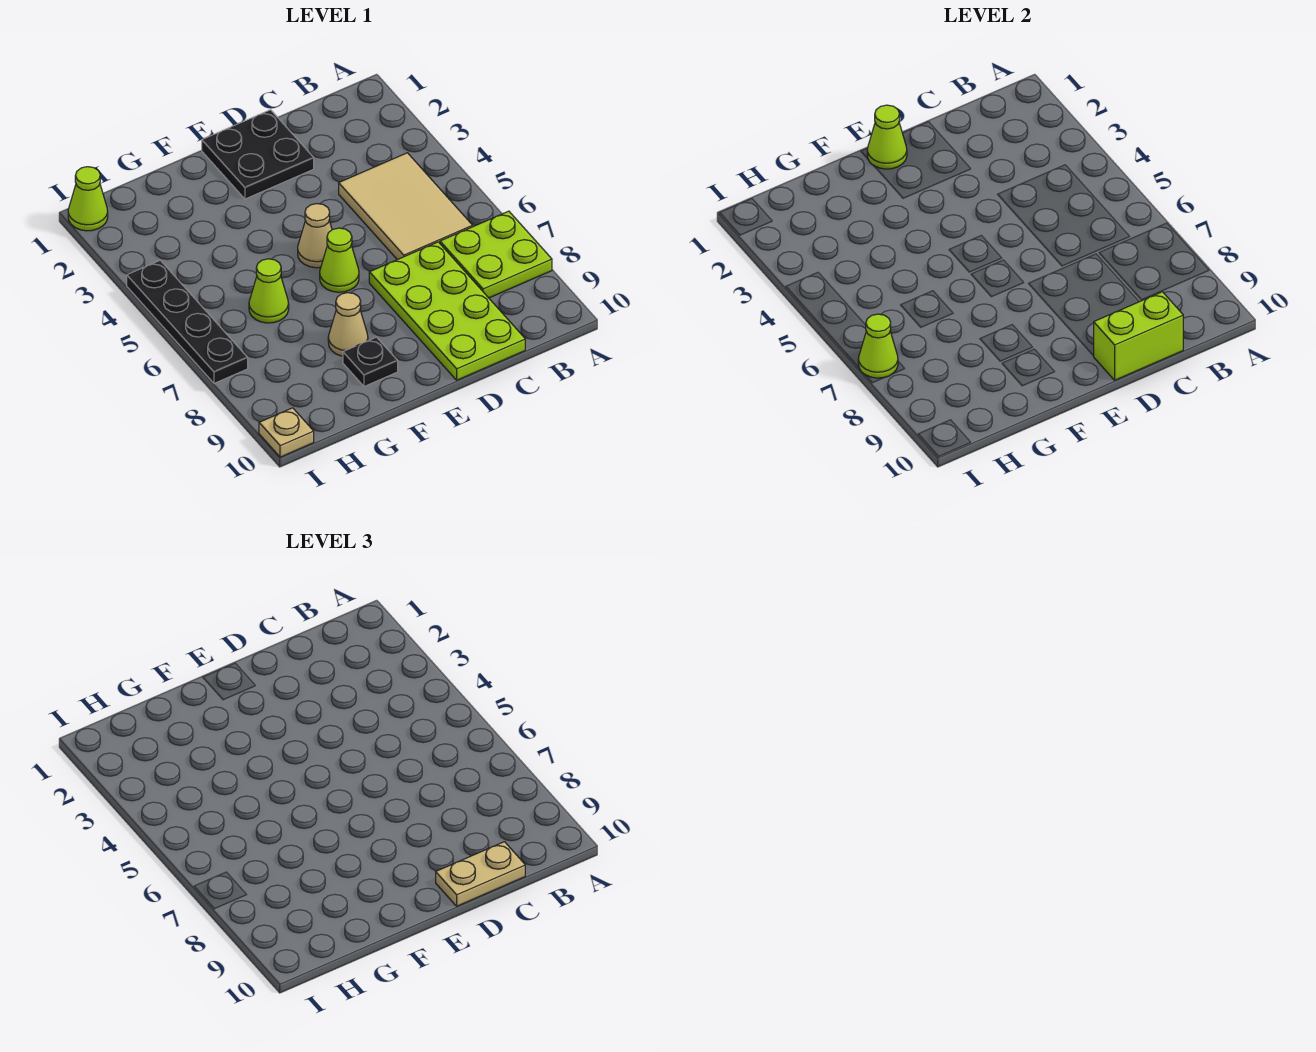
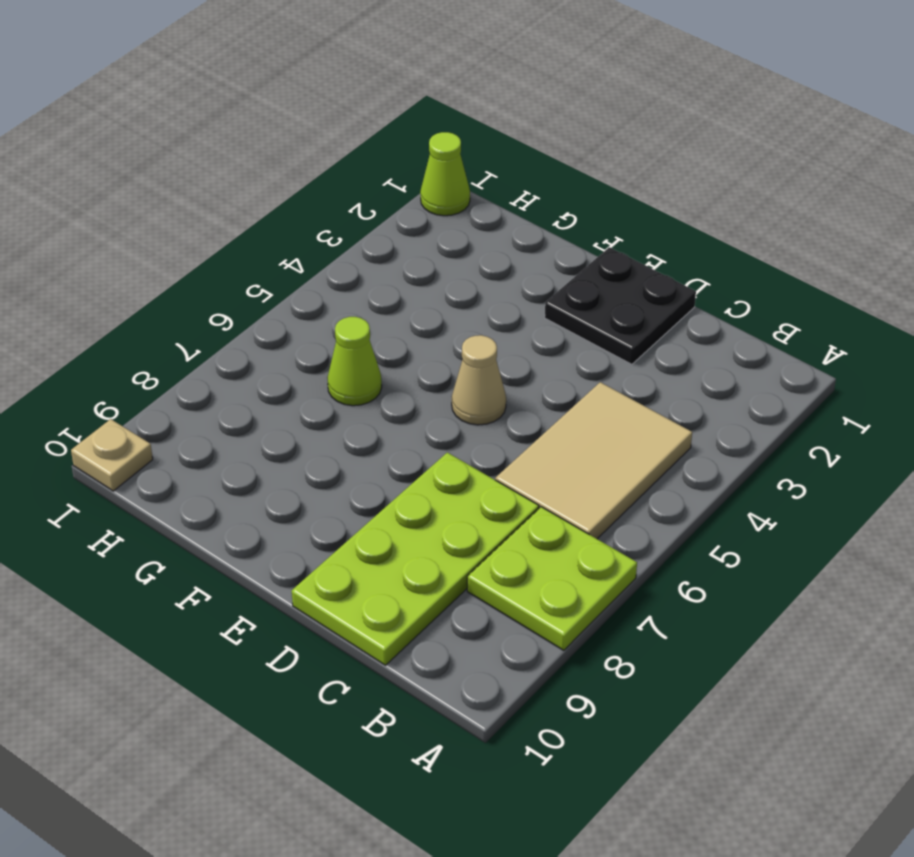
none -> lime 1x1 cone [320,228,359,292]
none -> tan 1x1 cone [328,293,368,356]
none -> black 1x1 plate [343,337,398,386]

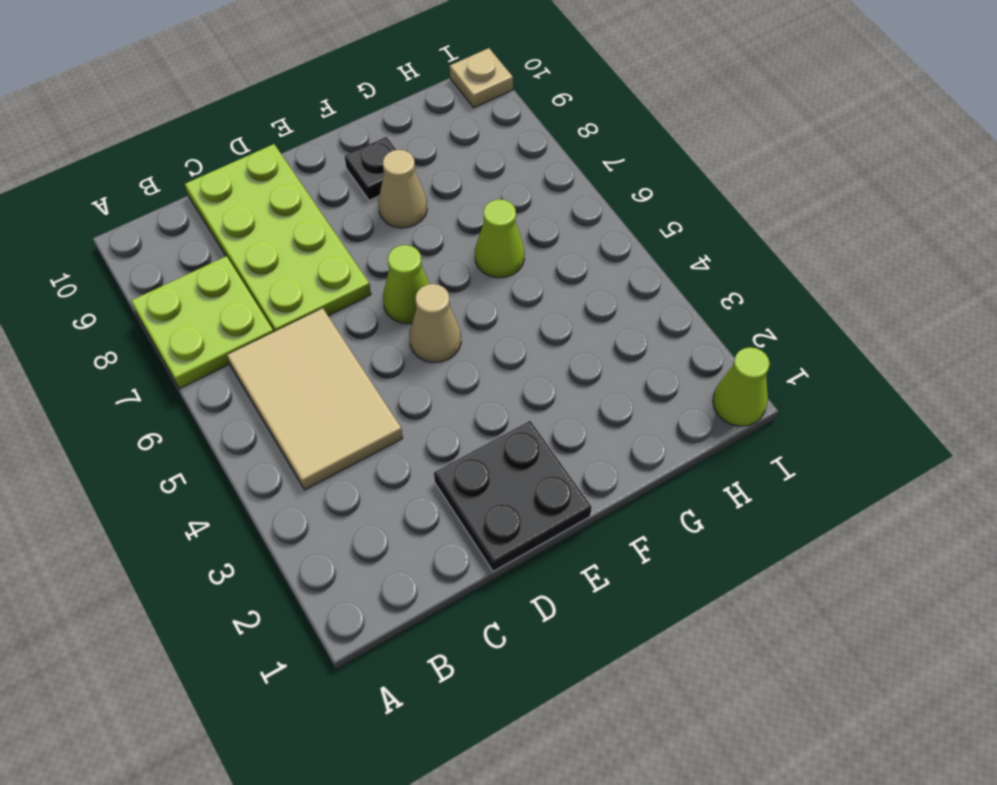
none -> black 1x4 plate [127,260,248,383]
none -> lime 1x2 brick [1094,292,1183,380]
none -> lime 1x1 cone [867,105,907,169]

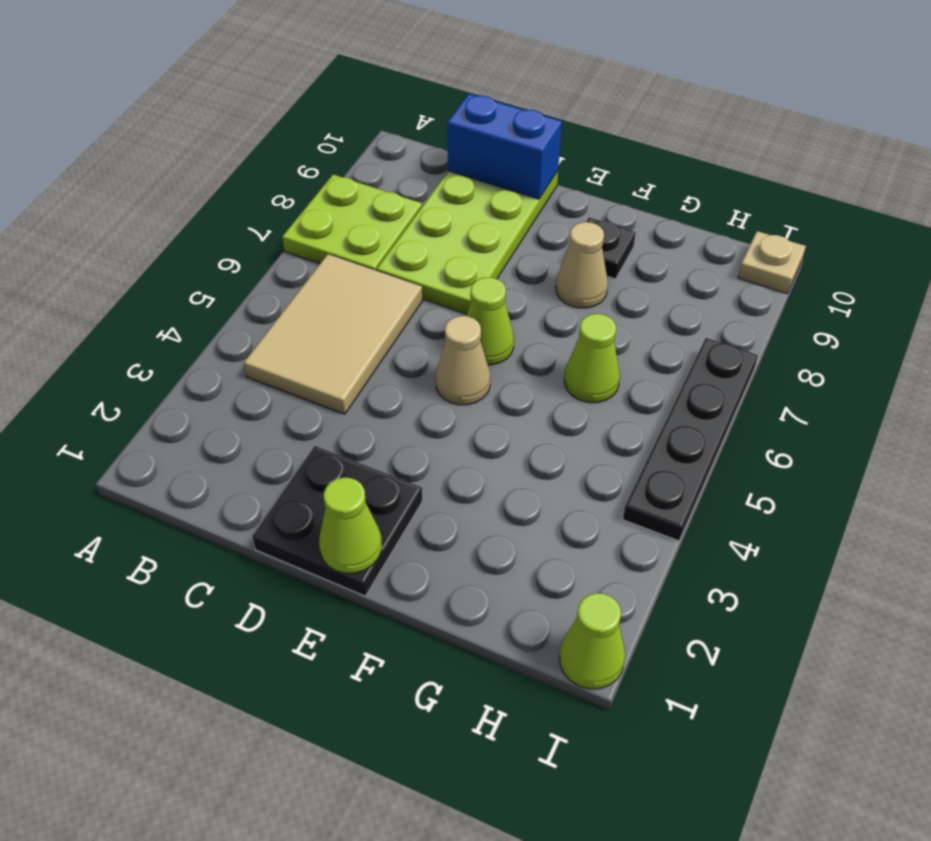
blue 1x2 brick [447,94,562,199] -> lime 1x2 brick [1094,292,1183,380]
none -> lime 1x1 cone [858,314,898,378]
none -> tan 1x2 plate [436,842,525,906]

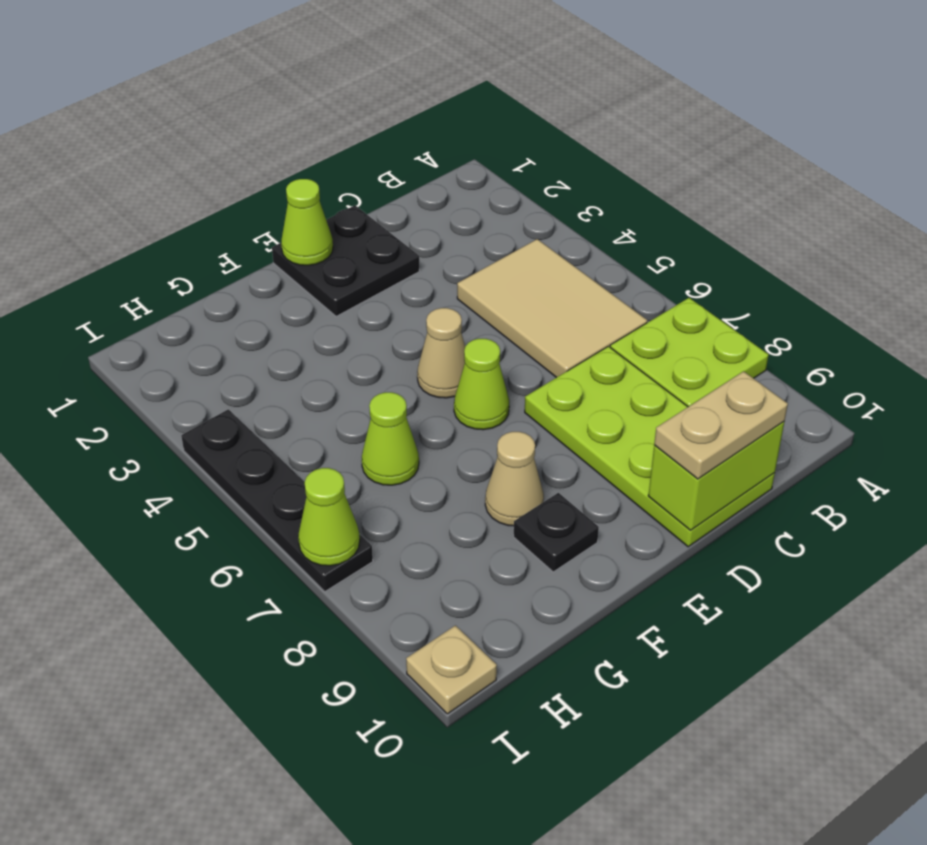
none -> lime 1x1 cone [68,167,108,231]

